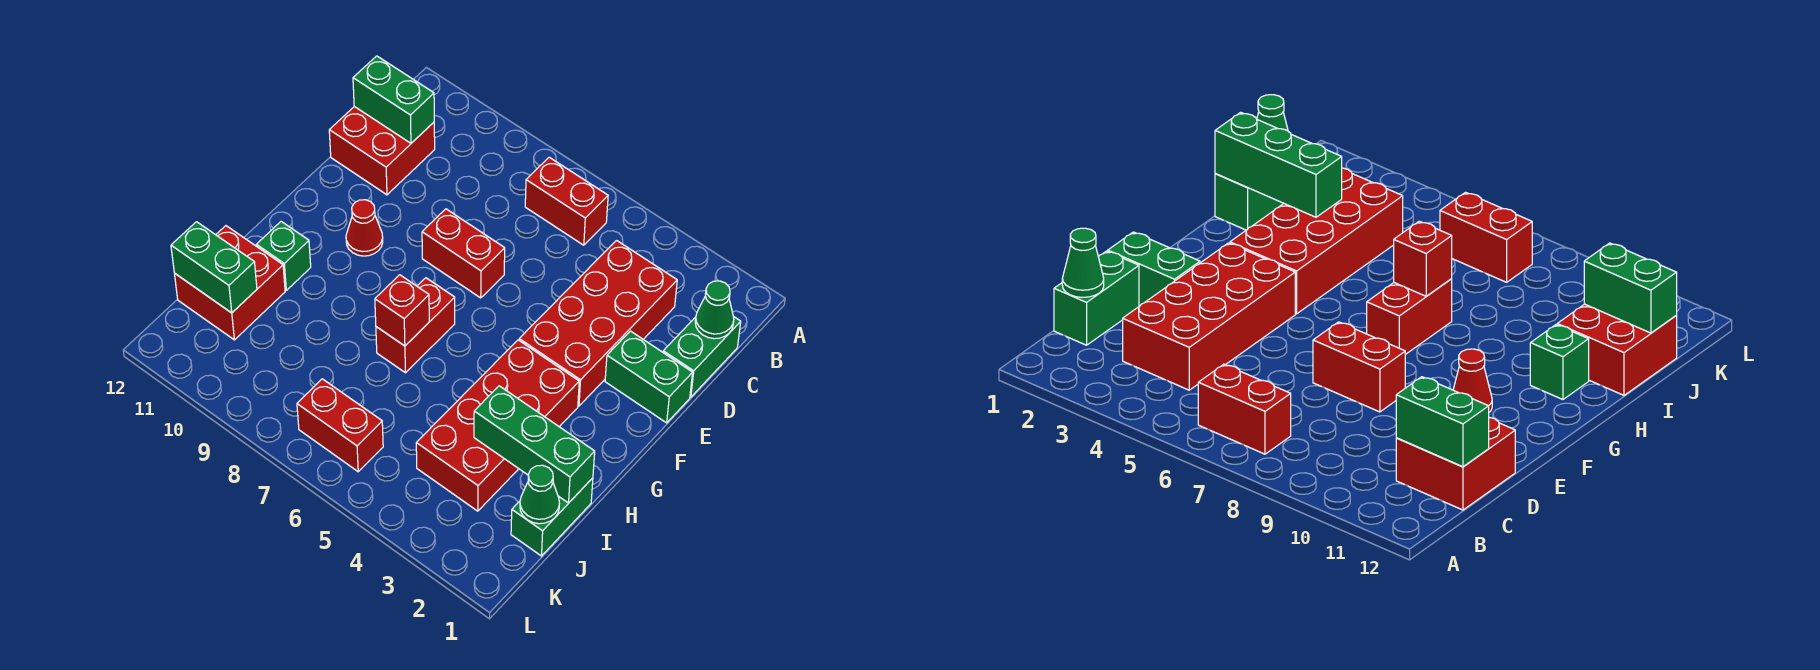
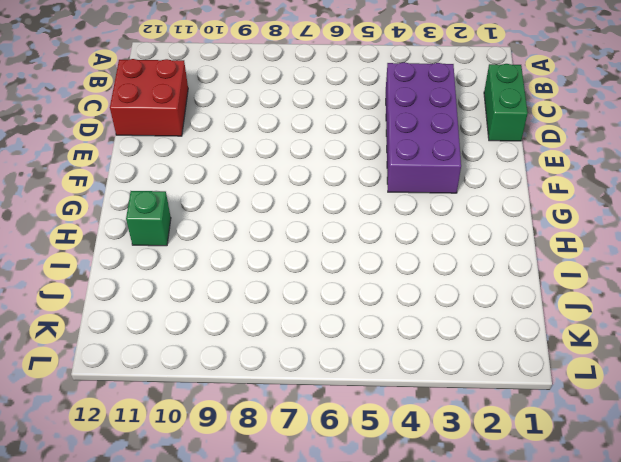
purple 2x4 brick [386,62,461,193] -> red 2x4 brick [519,241,677,406]
none -> red 1x2 brick [525,157,608,245]
none -> green 1x2 brick [605,331,693,423]
none -> red 1x2 brick [422,209,505,298]

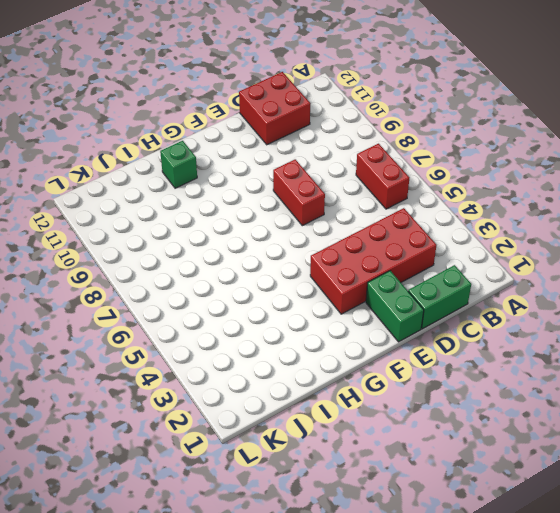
none -> red 1x1 cone [346,200,383,256]
none -> red 2x4 brick [416,340,579,511]
none -> red 1x2 brick [376,278,455,373]

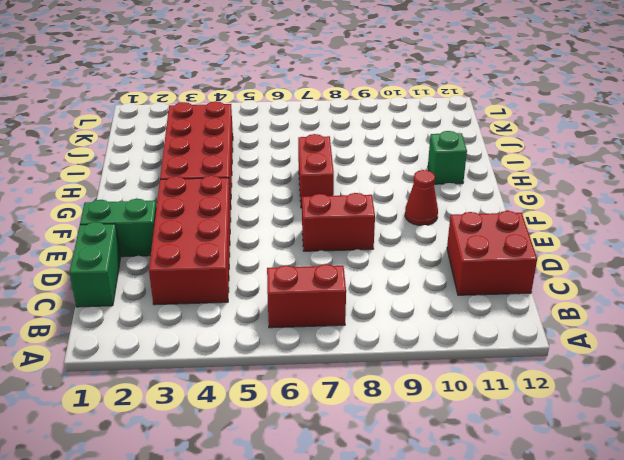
none -> green 1x2 brick [511,478,593,556]
none -> red 2x2 brick [174,226,285,340]
none -> red 1x2 brick [297,379,383,472]

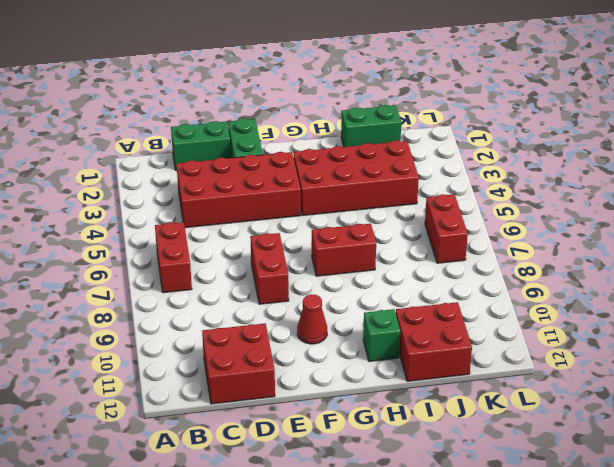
none -> green 1x1 cone [695,281,734,339]
none -> green 1x2 brick [353,56,434,143]
none -> red 1x1 brick [375,275,429,346]

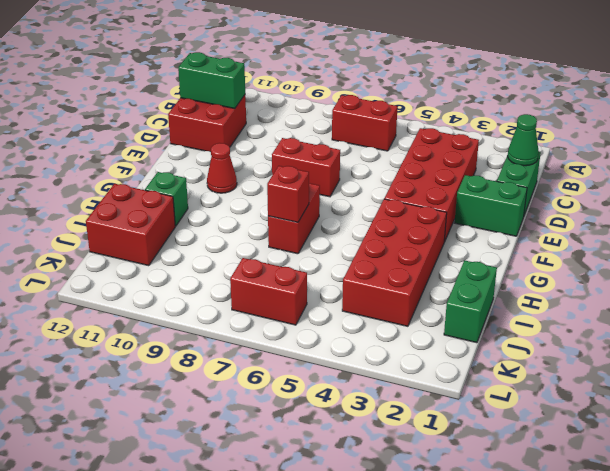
none -> green 1x3 brick [474,386,595,503]
none -> green 1x1 cone [520,465,560,524]
none -> green 1x2 brick [171,222,257,313]

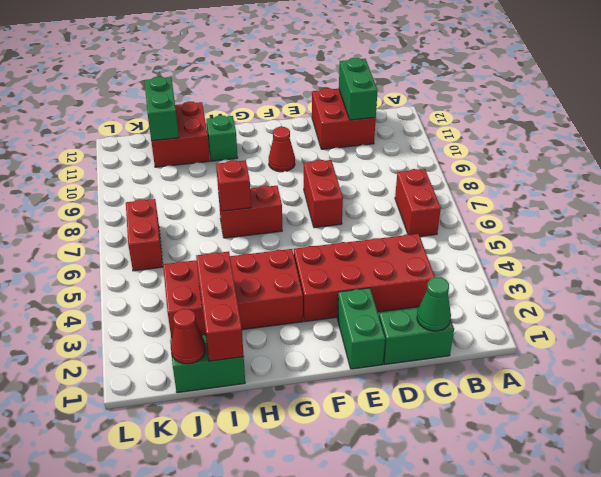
red 1x3 brick [196,252,244,361] -> green 1x3 brick [474,386,595,503]
red 1x1 cone [171,309,206,364] -> green 1x1 cone [520,465,560,524]

